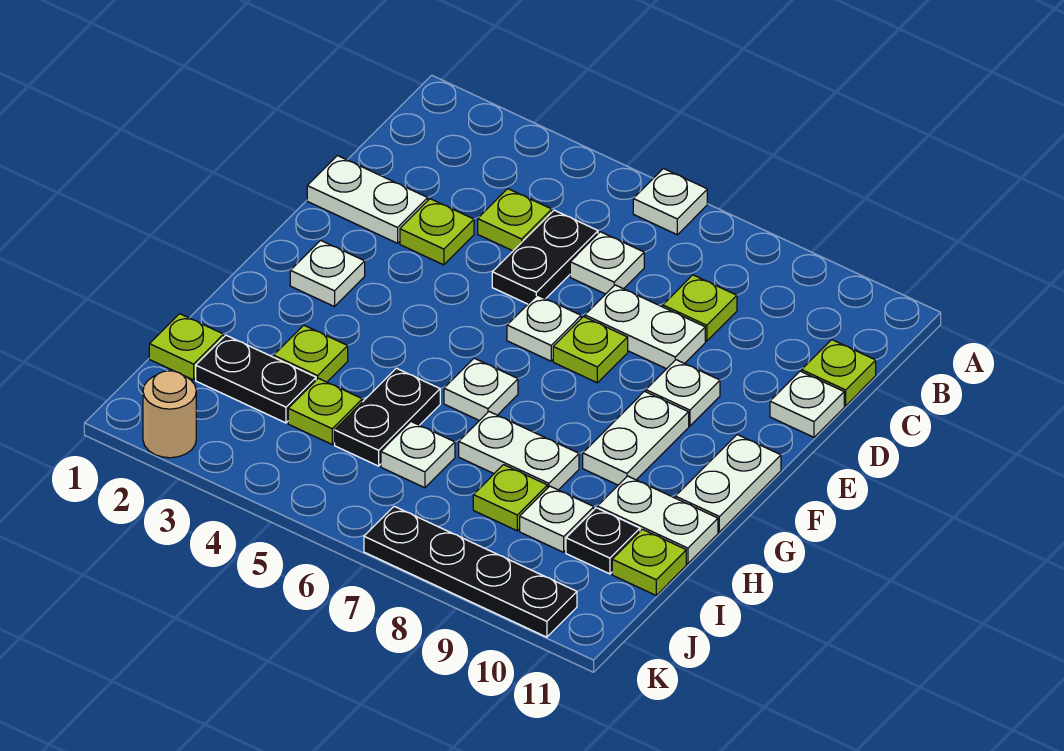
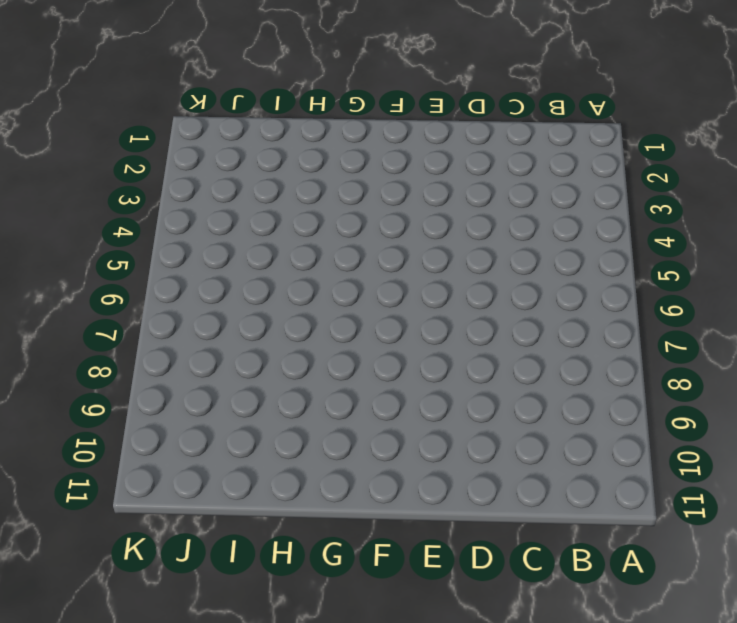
none -> white 1x1 plate [633,169,707,235]
none -> lime 1x1 plate [478,189,552,251]
none -> black 1x2 plate [492,210,598,304]
none -> white 1x1 plate [570,232,644,294]

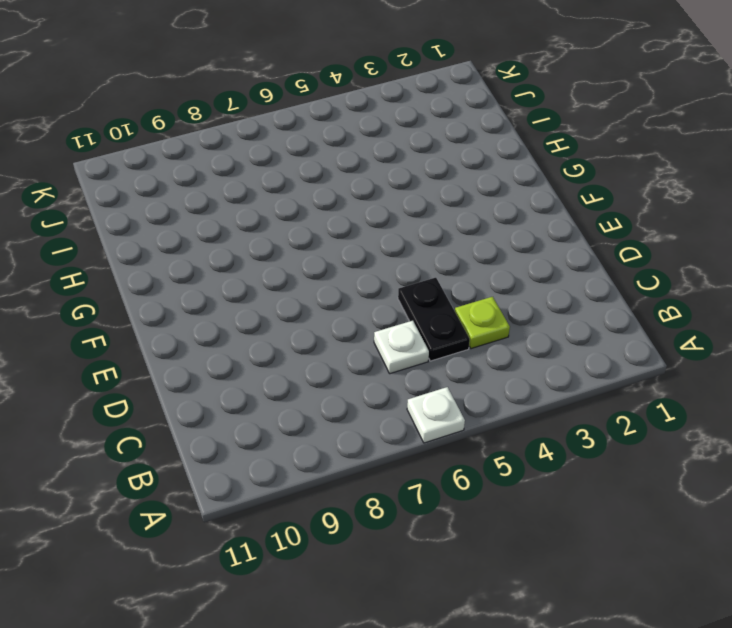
none -> lime 1x1 plate [663,275,737,341]
none -> lime 1x1 plate [802,340,876,406]
none -> white 1x2 plate [307,156,428,243]
none -> lime 1x1 plate [400,199,474,265]

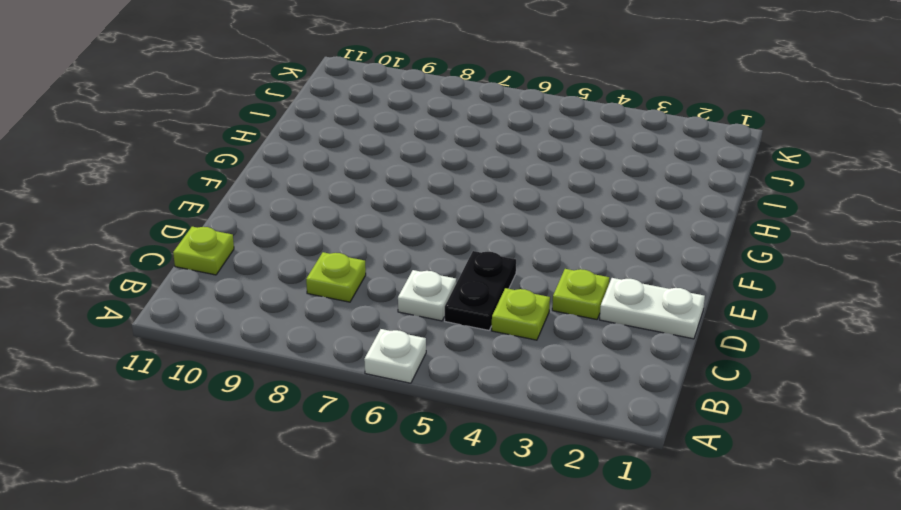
none -> white 1x2 plate [585,285,705,369]
none -> white 1x1 plate [770,371,844,437]
none -> white 1x1 plate [507,295,581,361]
none -> lime 1x1 plate [553,317,628,383]

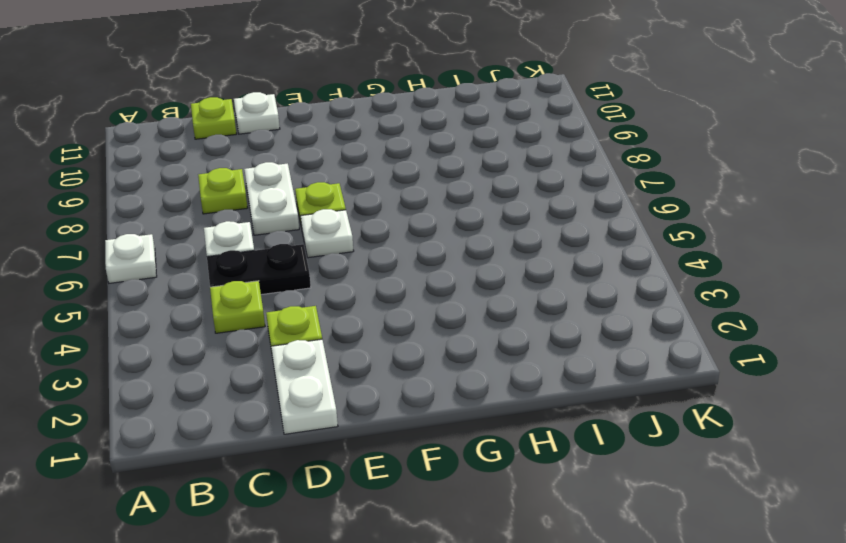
none -> white 1x1 plate [646,360,720,426]
none -> white 1x1 plate [290,240,365,307]
none -> white 1x2 plate [583,391,689,485]
none -> white 1x2 plate [675,435,781,532]

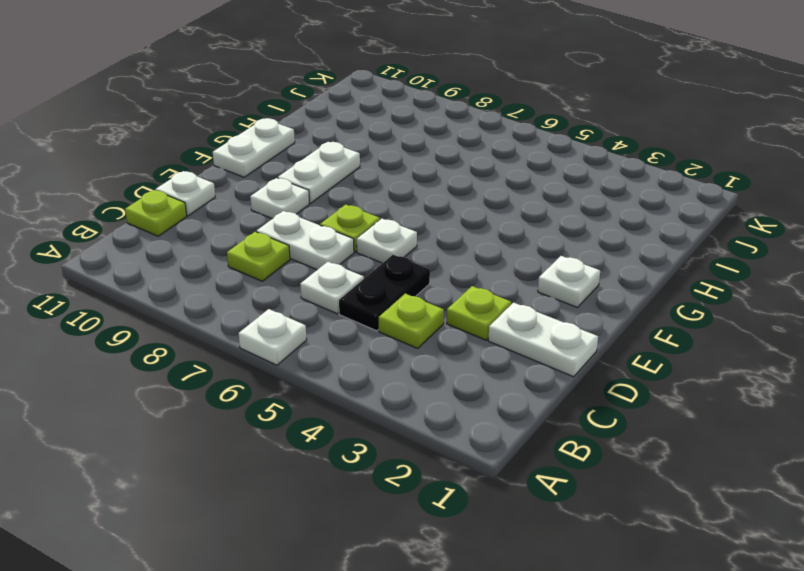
none -> white 1x1 plate [444,358,518,421]
none -> lime 1x1 plate [274,325,348,382]
none -> black 1x2 plate [335,368,440,466]
none -> white 1x2 plate [459,412,579,490]

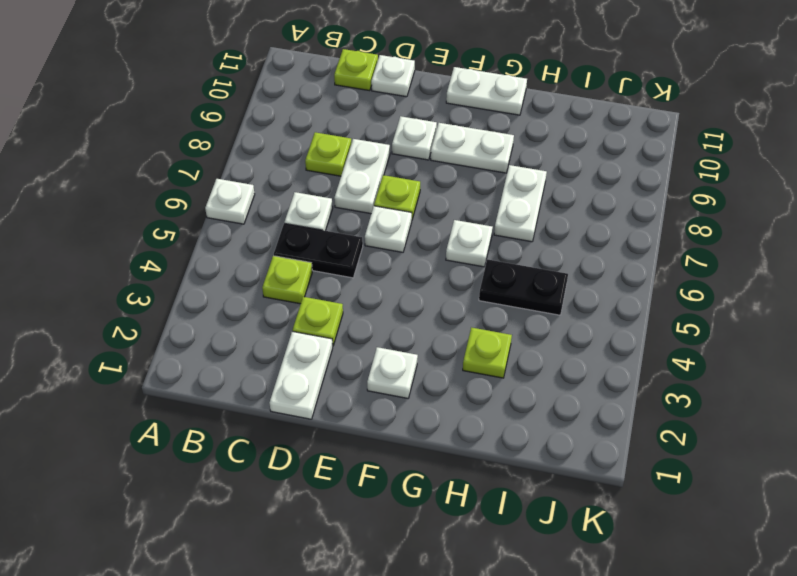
none -> white 1x2 plate [598,476,718,564]
none -> lime 1x1 plate [149,314,224,380]
none -> black 1x2 plate [196,335,316,423]
none -> lime 1x1 plate [288,378,362,444]

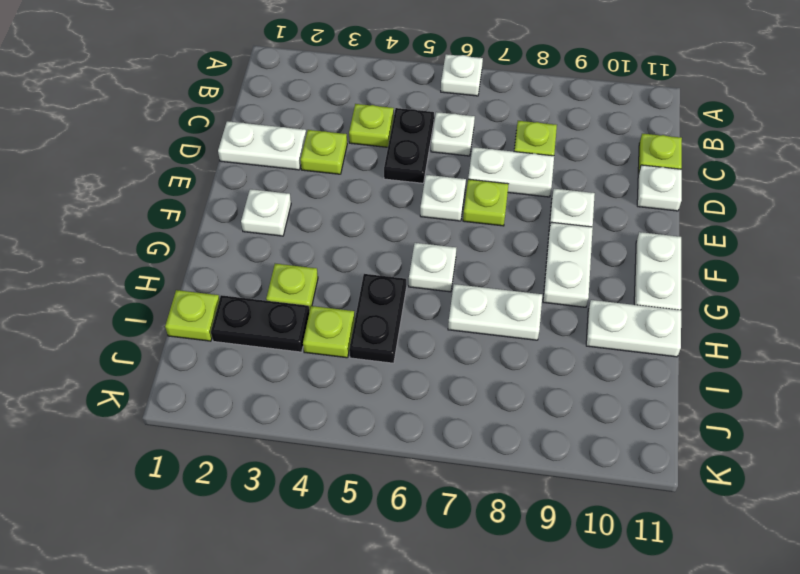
none -> white 1x1 plate [381,422,455,488]
none -> lime 1x1 plate [473,465,548,531]
none -> white 1x1 plate [520,486,594,552]
none -> black 1x1 plate [566,508,640,574]

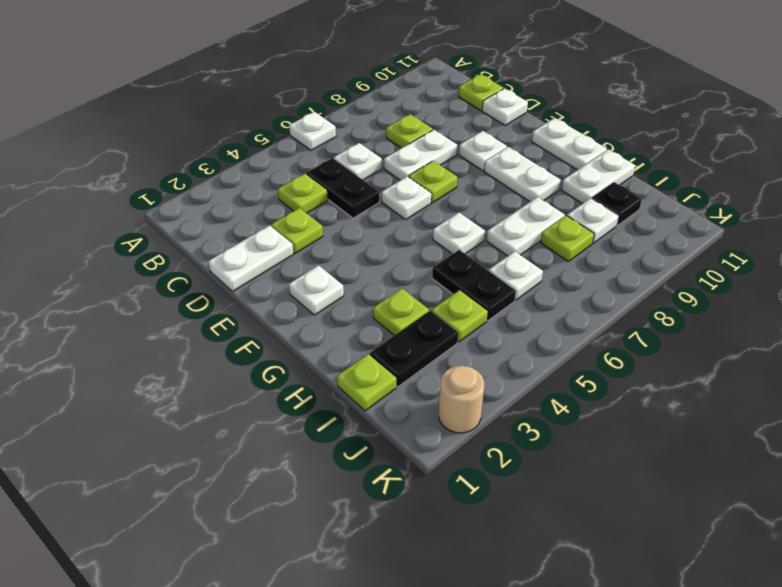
none -> lime 1x1 plate [612,529,686,595]
none -> black 1x4 plate [364,506,577,637]

